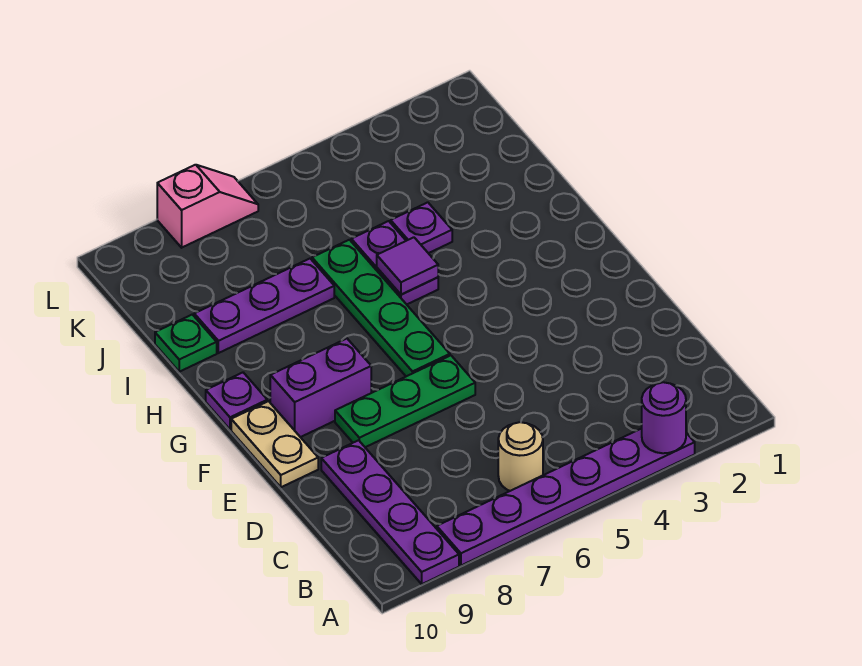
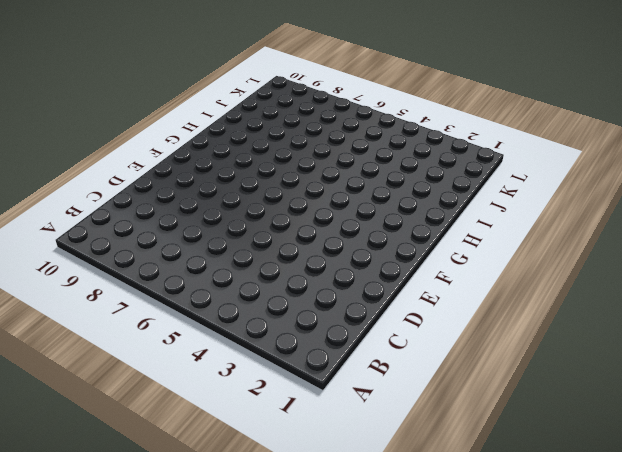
none -> purple 1x6 plate [437,428,695,565]
none -> purple 1x4 plate [321,440,459,584]
none -> tan 1x1 round brick [498,422,543,491]

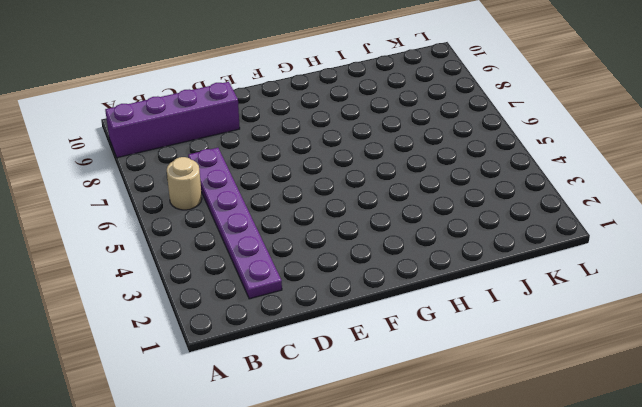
purple 1x4 brick [105,82,240,158] -> purple 1x4 plate [321,440,459,584]
purple 1x6 plate [188,148,282,299] -> purple 1x6 plate moved to [437,428,695,565]
none -> green 1x3 plate [335,355,475,447]
none -> tan 1x2 plate [231,401,318,487]
none -> green 1x4 plate [312,240,450,376]

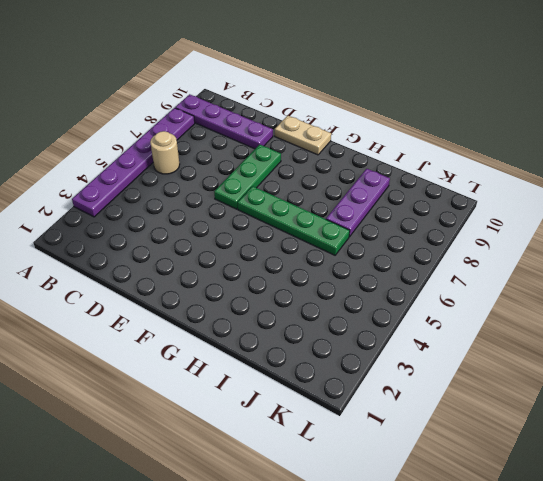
none -> purple 1x2 brick [270,339,371,437]
none -> purple 1x1 plate [206,373,267,430]
none -> purple 1x2 plate [351,221,438,304]

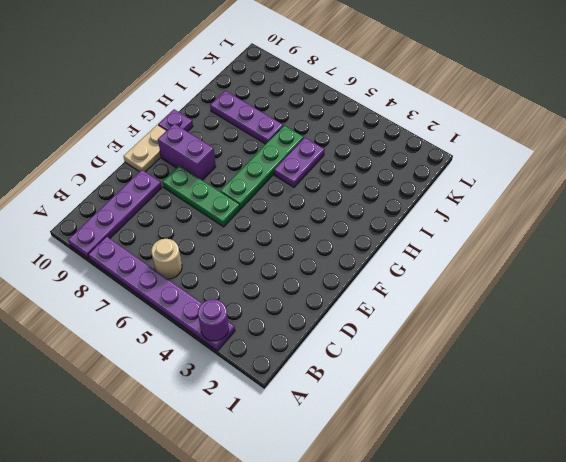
none -> purple 1x1 plate [391,202,452,253]
none -> green 1x1 plate [155,315,217,372]
none -> pink 1x2 slope [157,165,258,248]

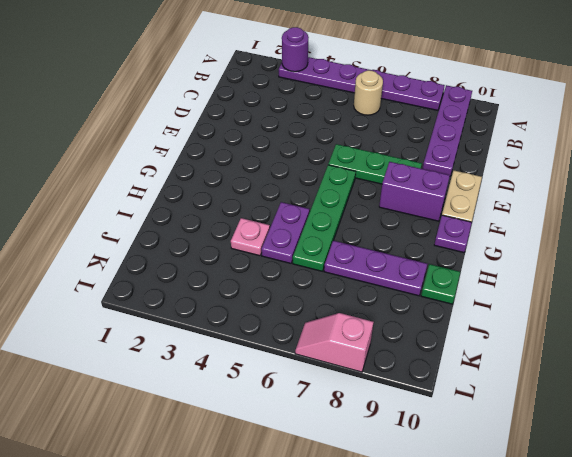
pink 1x1 plate [231,218,270,256] -> purple 1x1 plate [391,202,452,253]
none -> purple 1x1 tile [377,237,438,294]

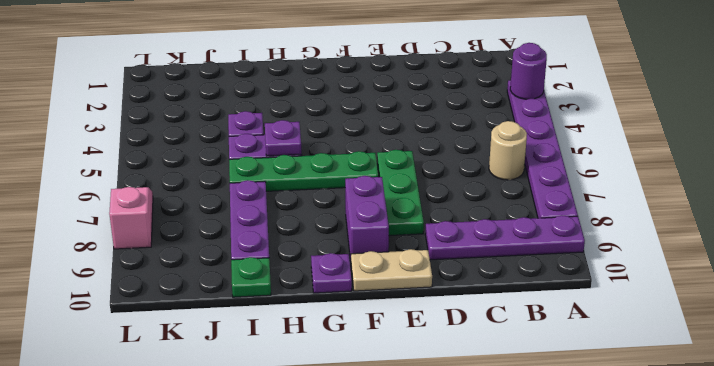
purple 1x1 plate [265,120,302,156] -> purple 1x1 tile [377,237,438,294]

